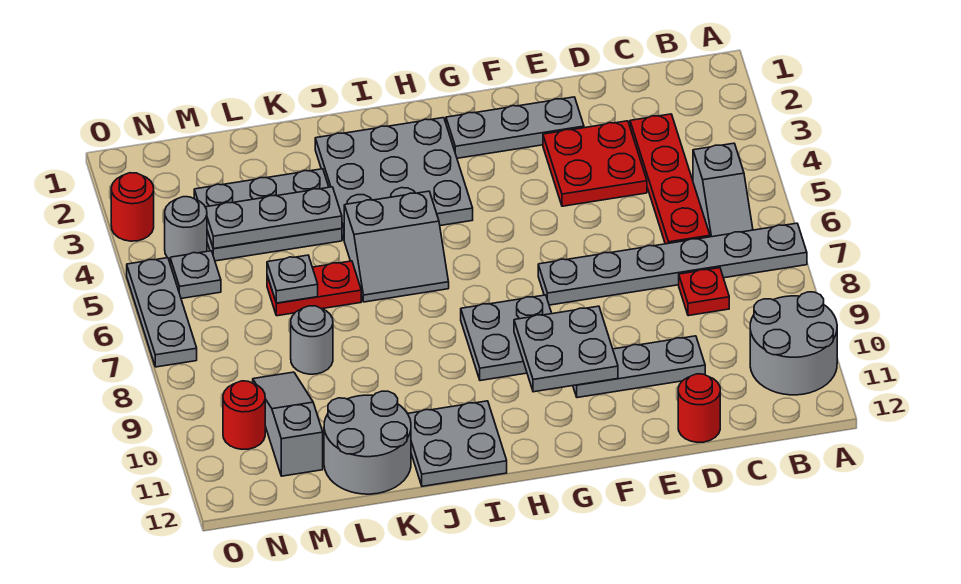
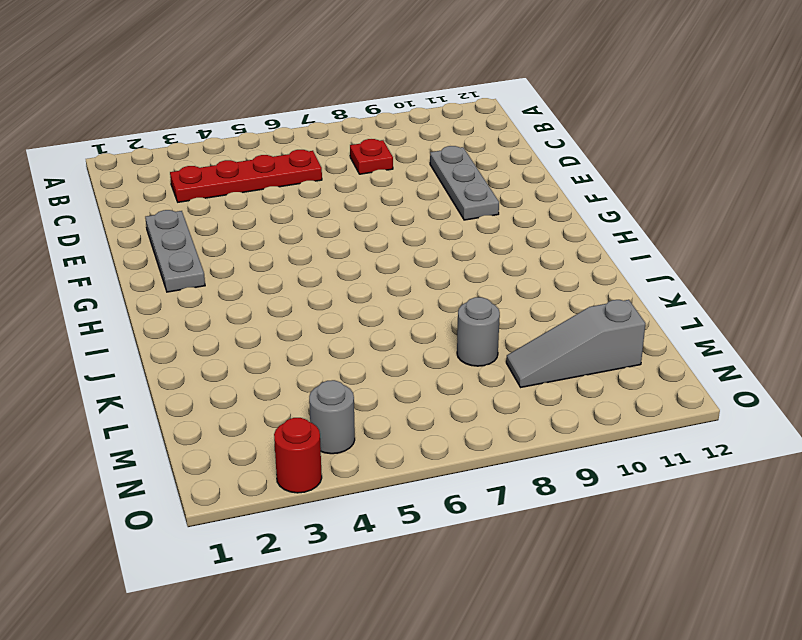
none -> grey 1x6 plate [538,223,807,305]
none -> grey 2x2 round brick [750,292,837,395]
none -> grey 1x2 slope [693,143,753,237]

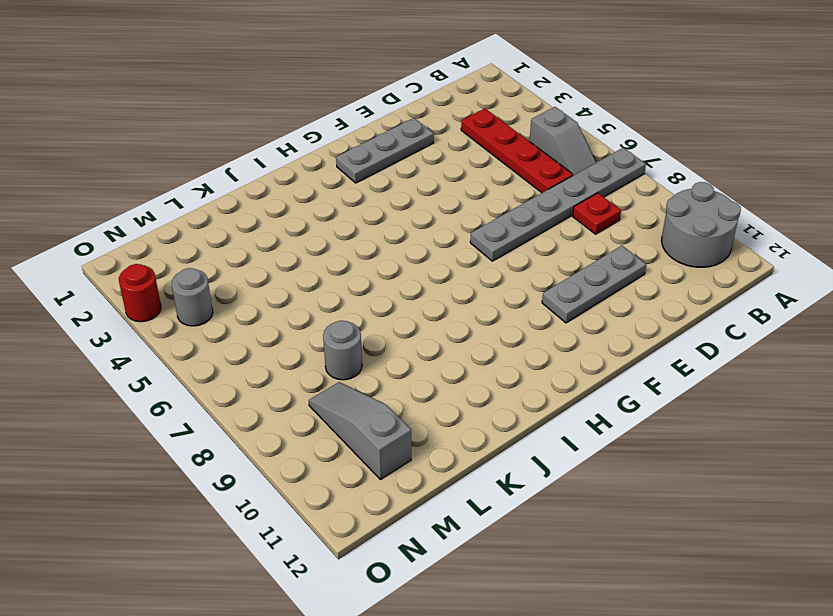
none -> red 2x2 plate [543,121,647,206]
none -> red 1x1 round brick [678,374,720,442]
none -> grey 2x2 plate [461,295,552,381]

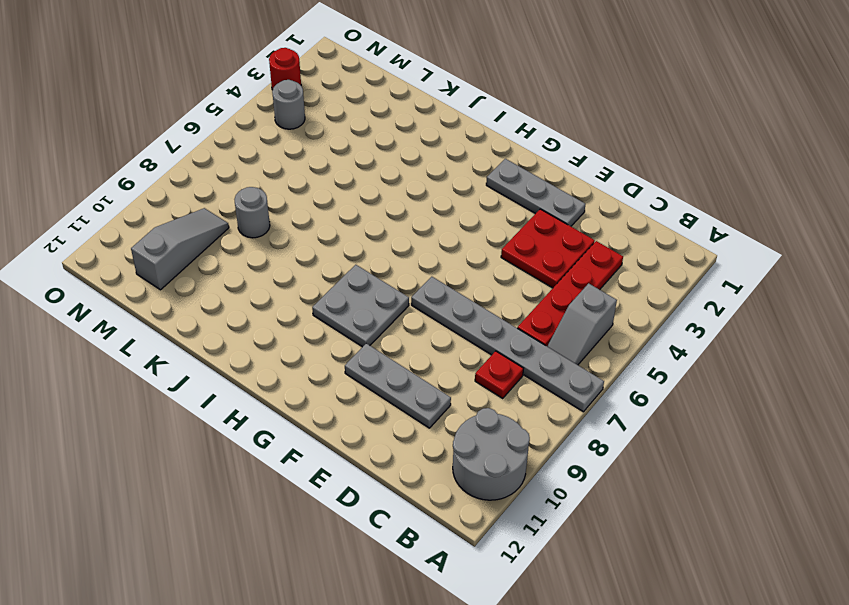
none -> red 1x1 round brick [678,374,720,442]
none -> grey 3x3 plate [315,118,473,239]
none -> grey 2x2 slope [344,191,449,302]

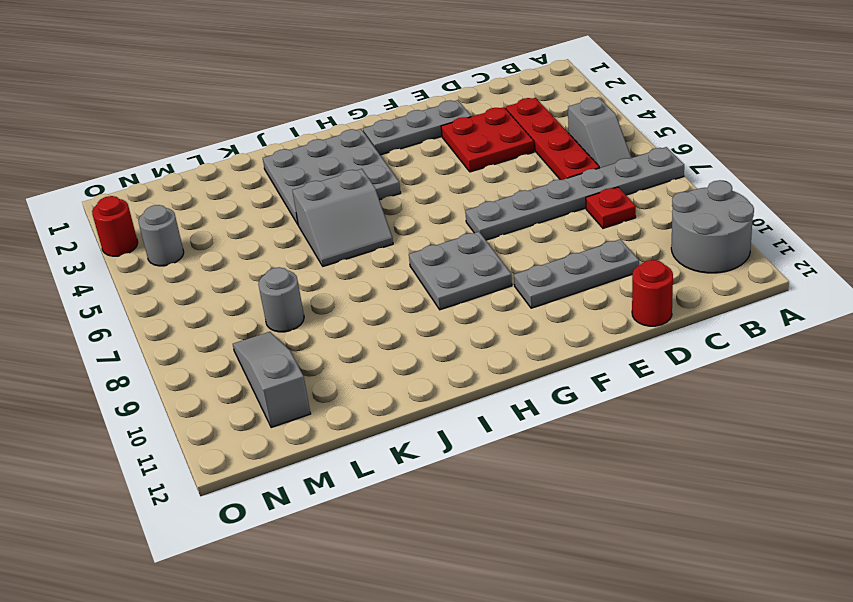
none -> grey 2x2 plate [408,401,507,486]
none -> grey 2x3 plate [194,169,342,261]
none -> red 1x2 plate [267,261,361,316]

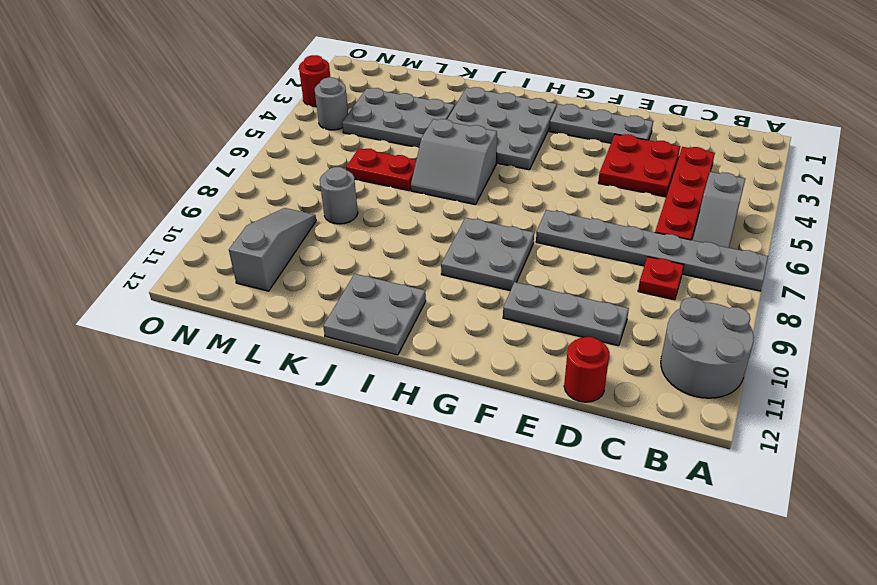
none -> grey 2x2 round brick [324,391,411,494]
none -> grey 1x1 plate [170,251,221,299]
none -> red 1x1 round brick [223,381,265,449]

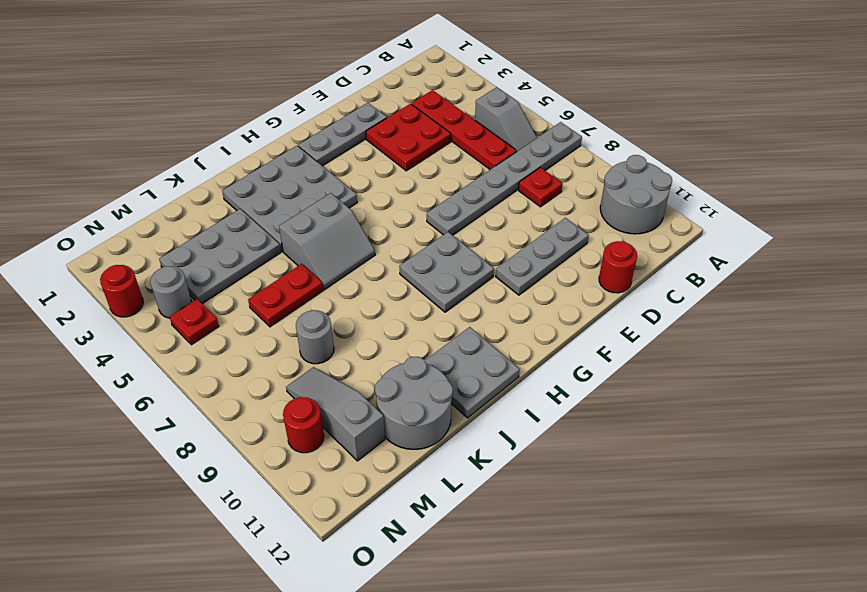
red 1x1 plate [170,299,219,345] -> grey 1x1 plate [170,251,221,299]
none -> grey 1x3 plate [127,258,197,367]
none -> grey 2x2 plate [514,306,618,392]
none -> grey 1x3 plate [206,187,342,249]

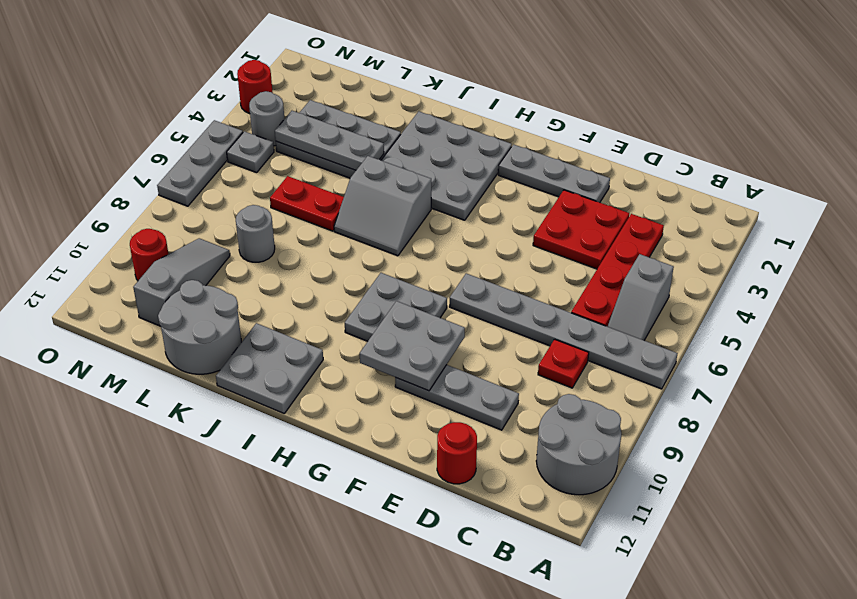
none -> grey 1x1 plate [267,255,318,303]

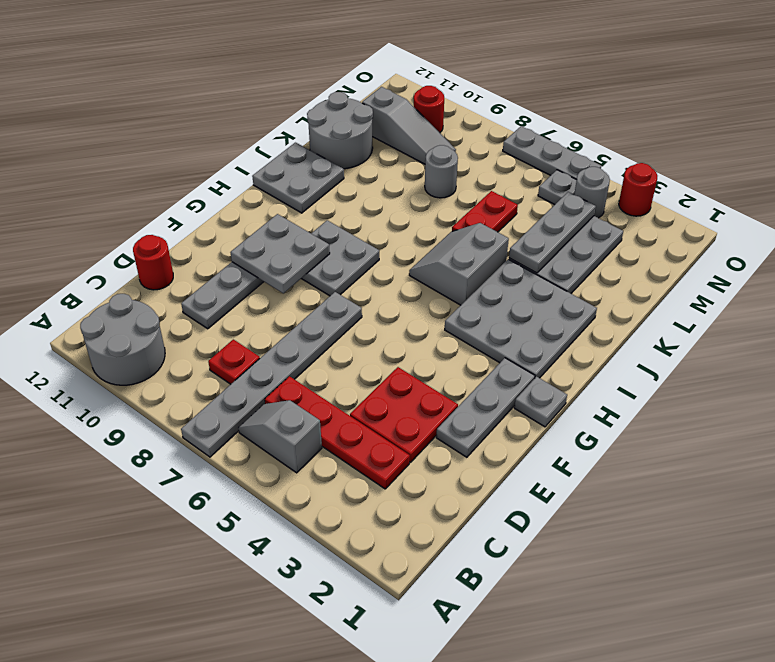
grey 1x1 plate [514,377,567,427] -> grey 1x1 plate moved to [267,255,318,303]

